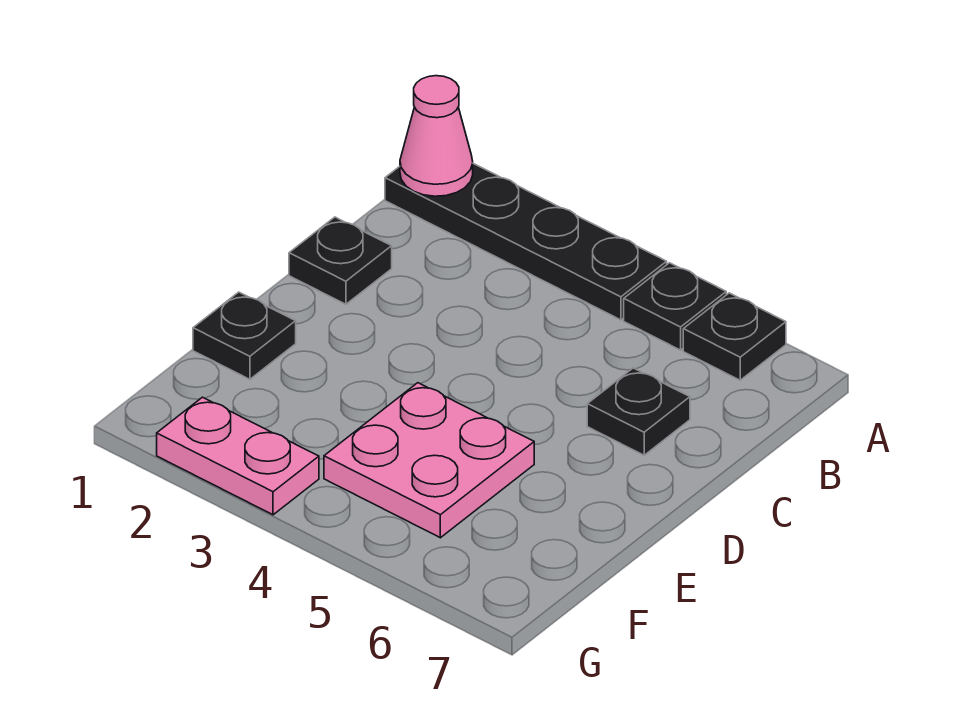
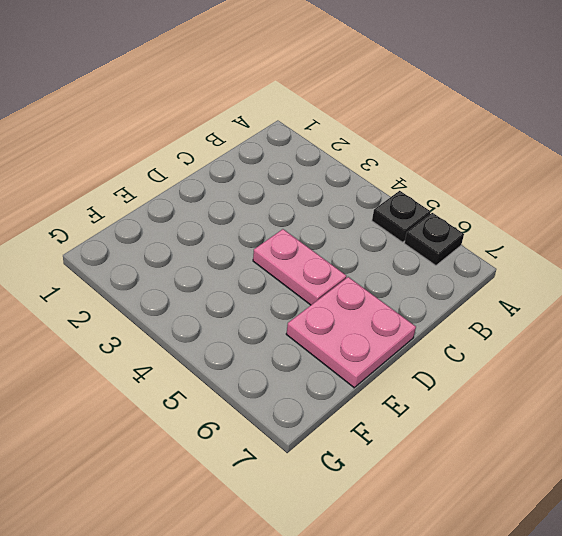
pink 1x2 plate [253,229,346,305] -> pink 1x2 plate moved to [157,397,319,515]
pink 2x2 plate [286,277,416,388] -> pink 2x2 plate moved to [324,383,534,538]
none -> black 1x4 plate [385,164,667,320]
none -> black 1x1 plate [289,217,392,304]

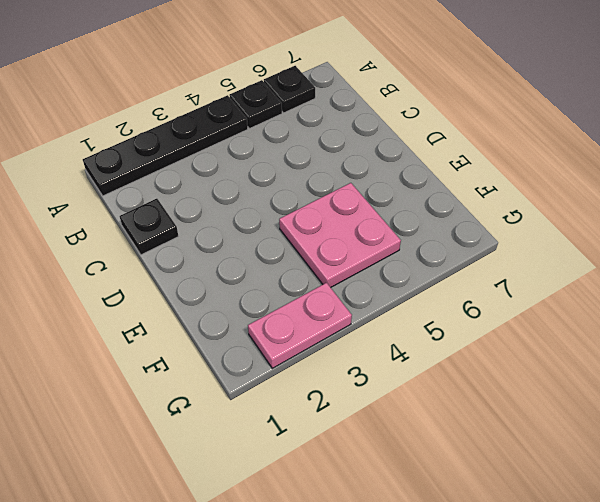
none -> black 1x1 plate [587,368,690,455]
none -> black 1x1 plate [193,292,296,379]

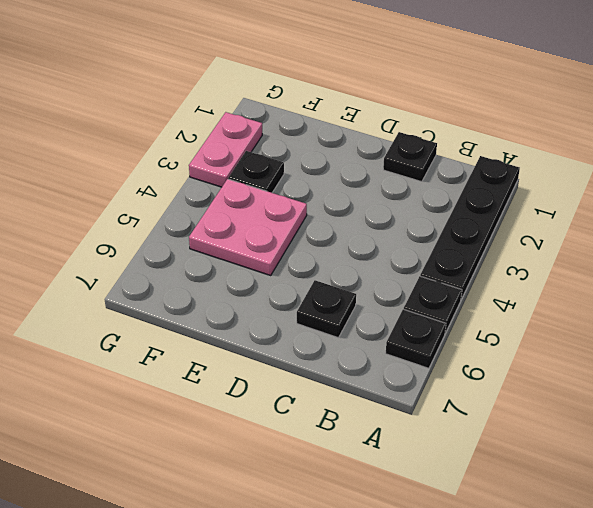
black 1x1 plate [228,151,284,193] -> black 1x1 plate moved to [193,292,296,379]
none -> pink 1x1 cone [400,76,473,196]

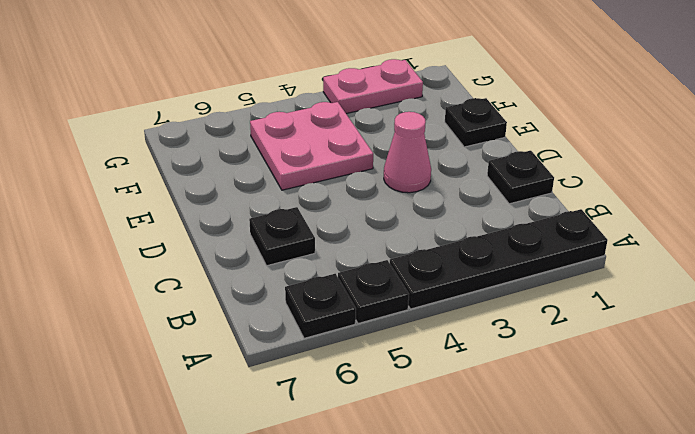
pink 1x1 cone [384,112,431,193] -> pink 1x1 cone moved to [400,76,473,196]

